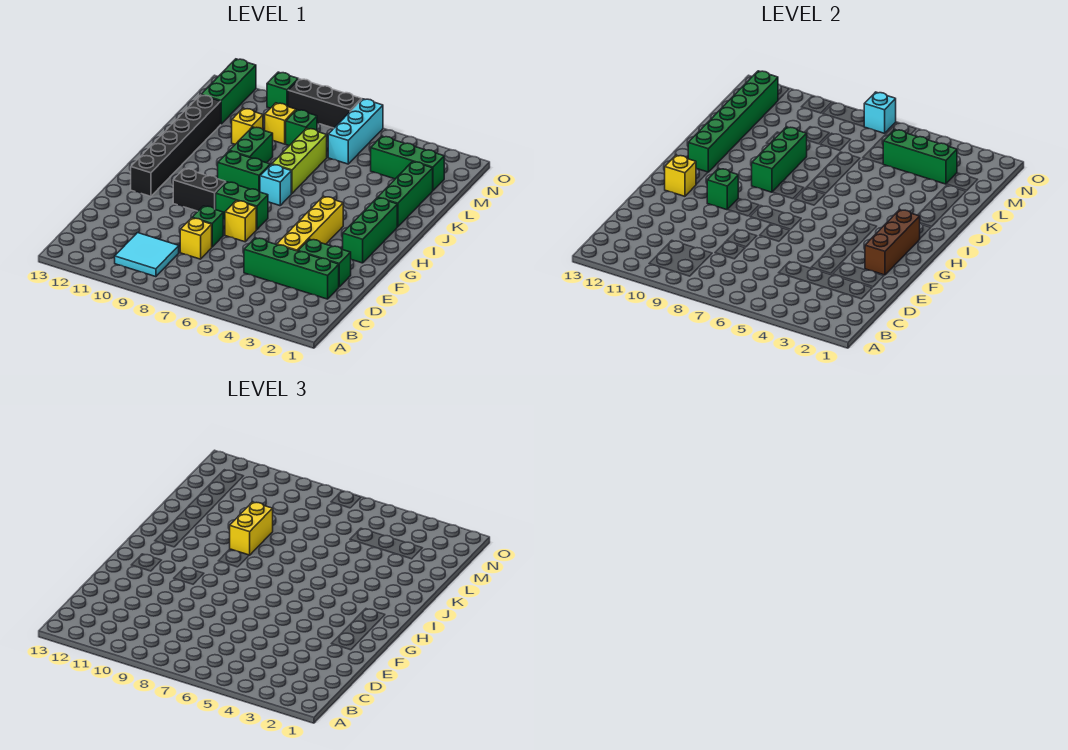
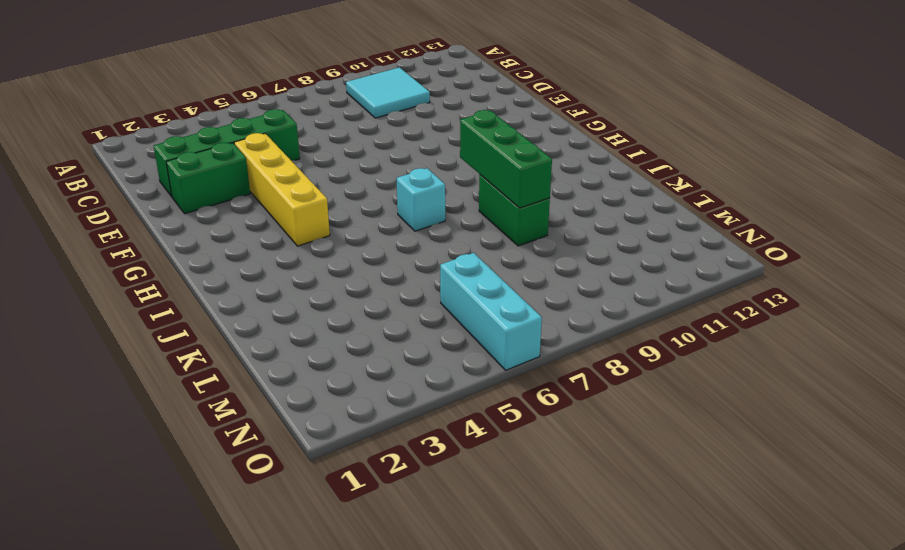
none -> yellow 1x1 brick [180,218,212,259]
none -> green 1x1 brick [192,206,223,247]
none -> yellow 1x1 brick [225,201,256,242]
none -> green 1x3 brick [343,198,397,263]

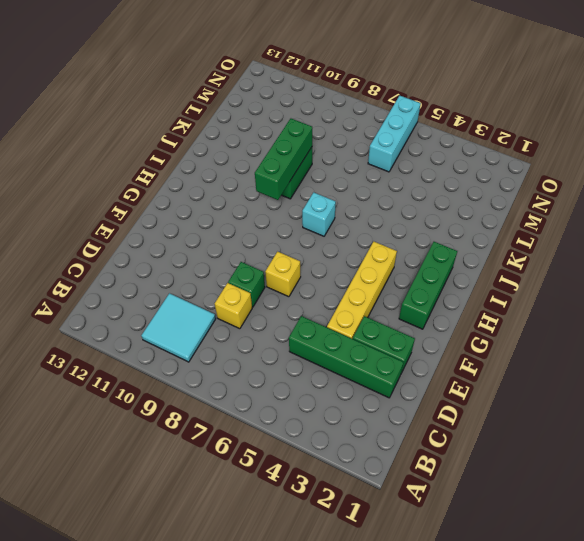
none -> green 1x2 brick [216,182,268,230]
none -> black 1x2 brick [173,168,226,211]
none -> black 1x6 brick [131,95,221,196]
none -> green 1x2 brick [218,151,270,192]

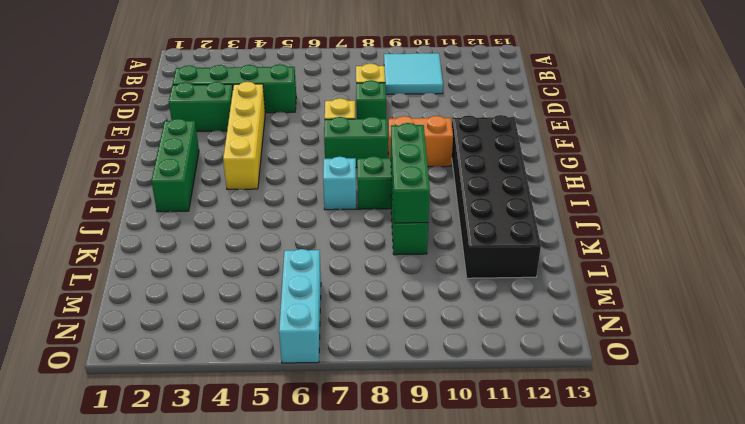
orange 1x2 brick [388,116,453,167] -> black 1x2 brick [173,168,226,211]
black 2x6 brick [452,115,541,278] -> black 1x6 brick [131,95,221,196]
none -> green 1x3 brick [378,162,433,227]
none -> lime 1x3 brick [272,128,327,194]
none -> yellow 1x1 brick [232,108,263,144]
none -> green 1x3 brick [371,136,444,190]

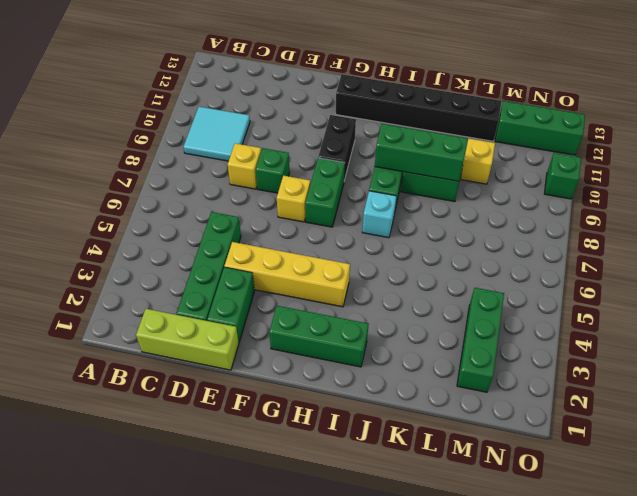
lime 1x3 brick [136,309,239,370] -> lime 1x3 brick moved to [272,128,327,194]
none -> green 1x3 brick [378,162,433,227]
none -> cyan 1x3 brick [328,99,383,164]
none -> green 1x1 brick [286,110,317,146]
none -> yellow 1x1 brick [265,103,296,144]

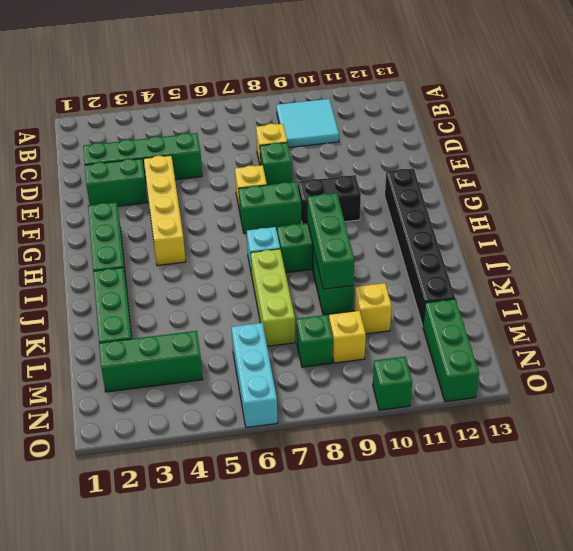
none -> black 1x3 brick [288,79,362,128]
none -> brown 1x3 brick [865,210,920,275]
none -> green 1x1 brick [707,168,738,210]
none -> yellow 1x1 brick [665,155,696,196]

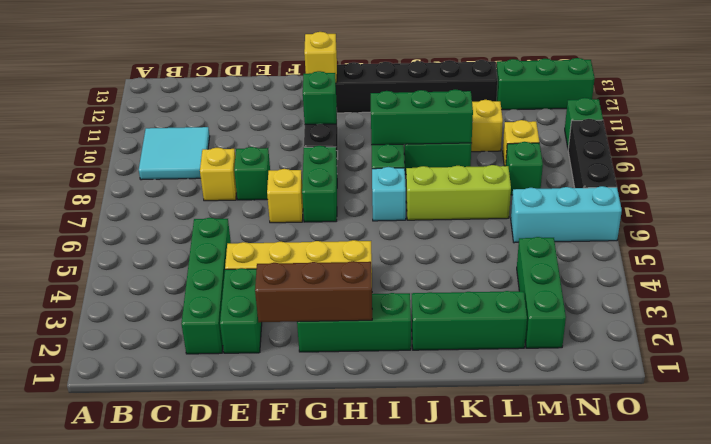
none -> green 1x6 brick [688,71,778,172]
none -> green 1x3 brick [883,130,957,184]
none -> cyan 1x1 brick [864,92,896,133]
none -> yellow 1x2 brick [230,502,273,555]

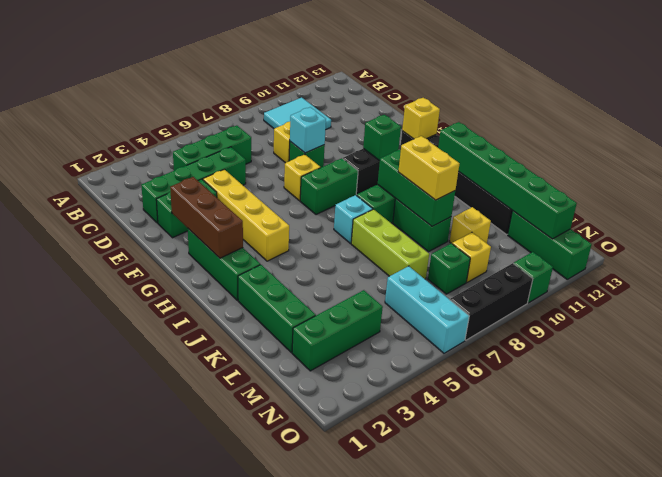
green 1x3 brick [173,126,251,171] -> green 1x3 brick moved to [883,130,957,184]
cyan 1x1 brick [290,107,326,153] -> cyan 1x1 brick moved to [864,92,896,133]

